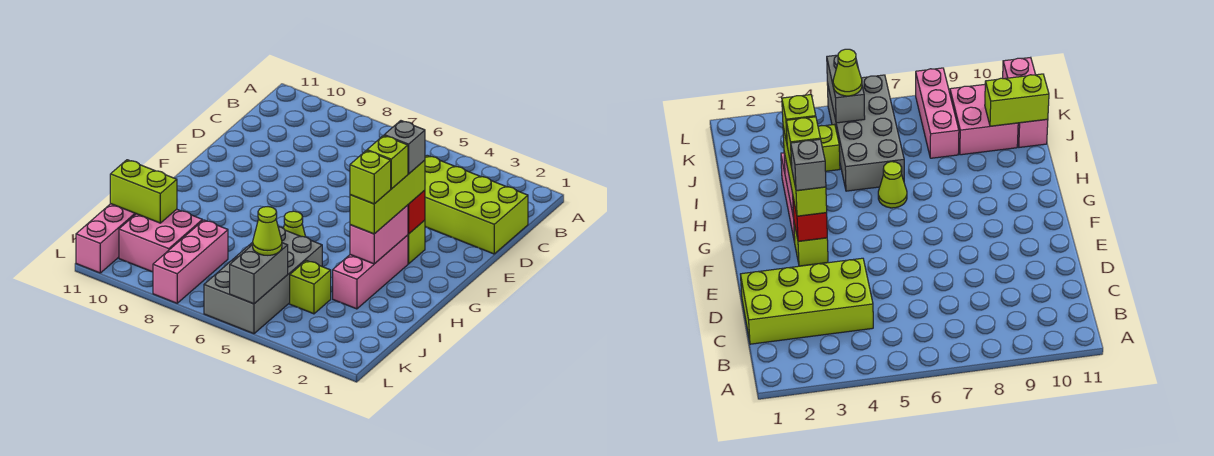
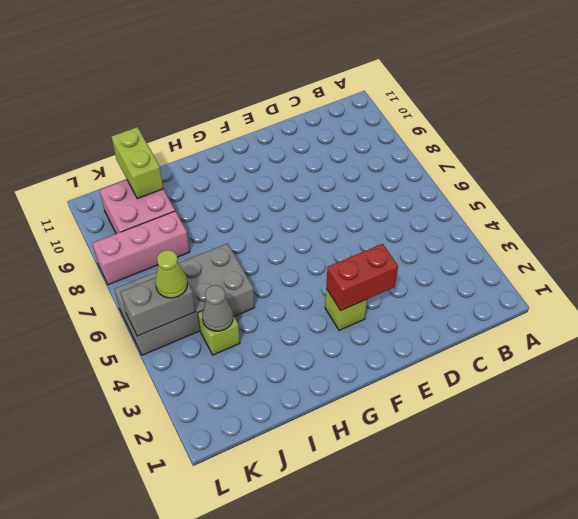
red 1x2 brick [326,244,398,310] -> red 1x1 brick [408,190,425,234]
grey 1x1 cone [202,285,233,331] -> none
none -> lime 2x4 brick [425,155,528,254]
none -> pink 1x3 brick [333,235,408,309]
none -> lime 1x1 cone [283,211,306,237]

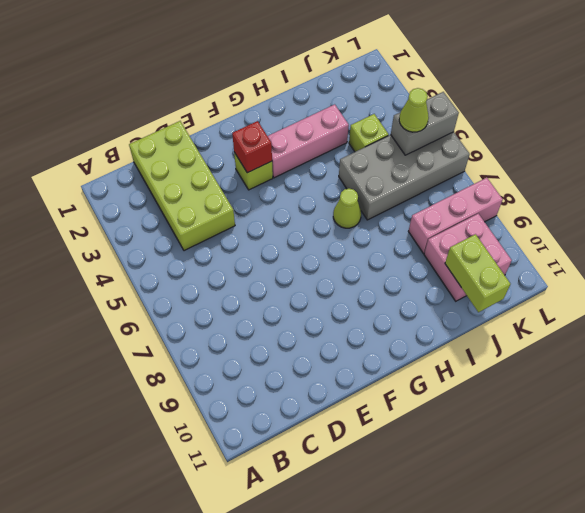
none -> pink 1x3 brick [76,204,136,273]
none -> pink 1x2 brick [350,205,408,264]
none -> lime 1x3 brick [350,160,425,234]

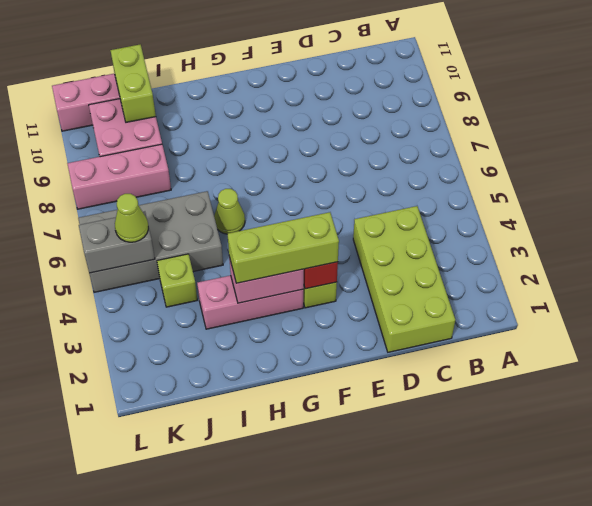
none -> grey 1x1 brick [384,121,425,174]
none -> lime 1x1 brick [367,136,408,189]
none -> lime 1x1 brick [350,150,391,204]

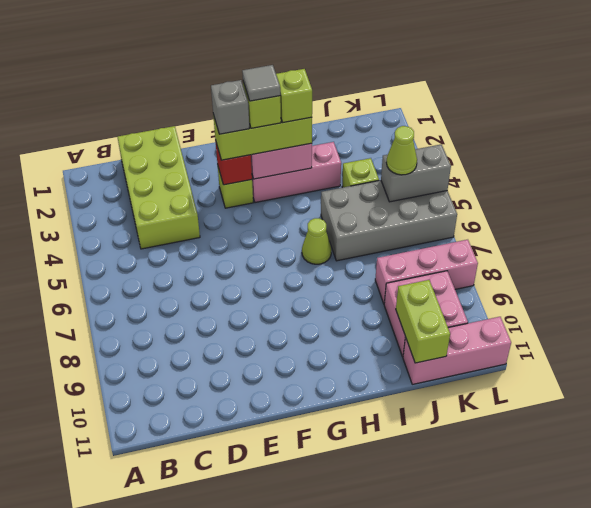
grey 1x1 tile [242,65,280,101] -> none

